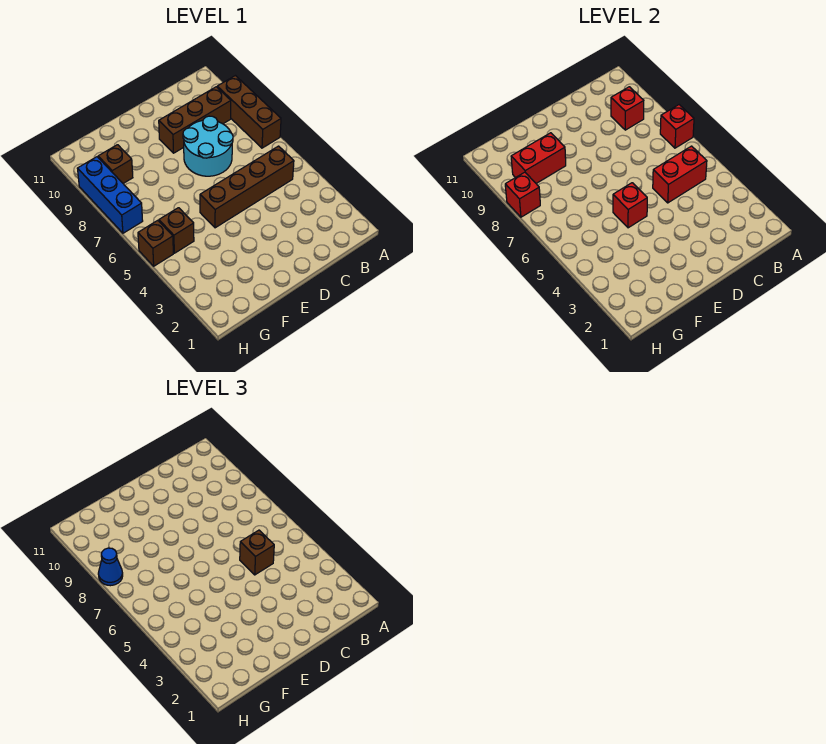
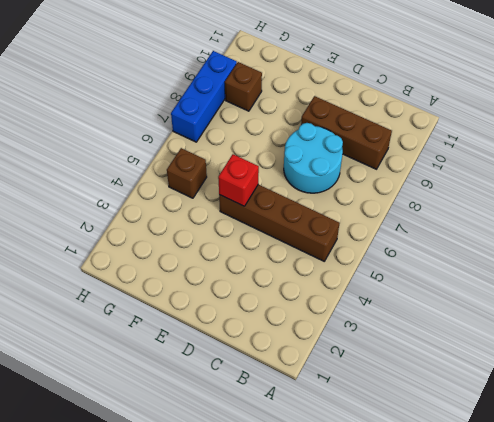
none -> brown 1x3 brick [217,76,281,148]
none -> brown 1x1 brick [138,220,173,266]
none -> red 1x1 brick [660,105,694,148]

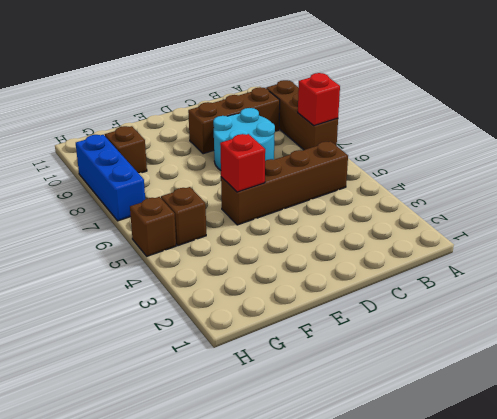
none -> red 1x2 brick [653,146,707,203]
none -> red 1x1 brick [611,87,644,130]
none -> red 1x2 brick [511,133,566,183]

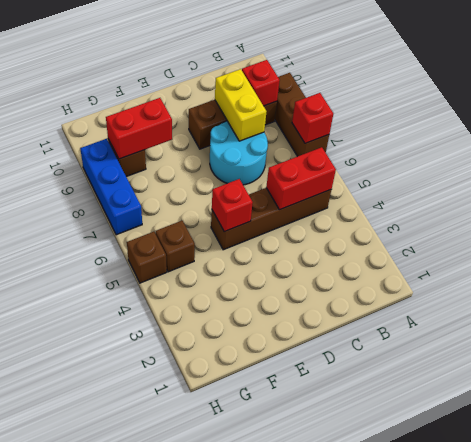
yellow 1x2 brick [215,69,267,141] -> none
none -> red 1x1 brick [505,172,540,217]
none -> brown 1x1 brick [240,530,274,575]
none -> blue 1x1 cone [98,548,123,586]

